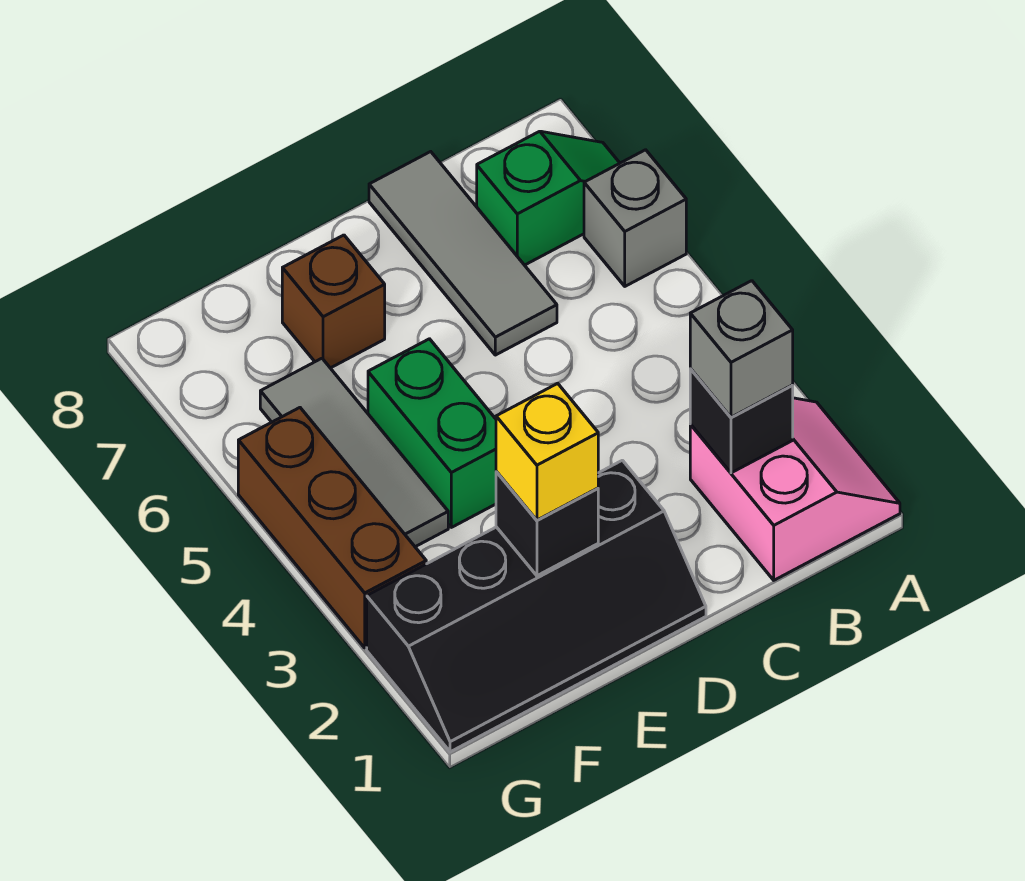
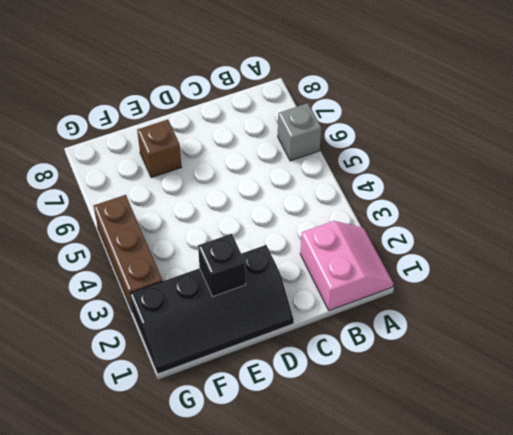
none -> green 1x2 slope [477,131,620,265]
none -> grey 1x3 tile [369,152,557,355]
none -> green 1x2 brick [368,339,496,527]

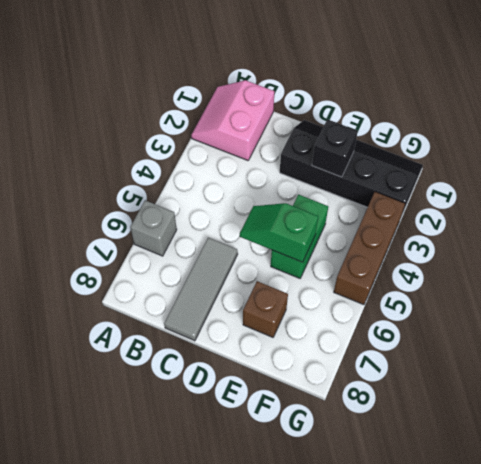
green 1x2 slope [240,203,318,262] -> green 1x2 slope moved to [477,131,620,265]
none -> grey 1x3 tile [260,358,448,547]
none -> black 1x1 brick [690,369,793,473]
none -> grey 1x1 brick [690,281,793,417]

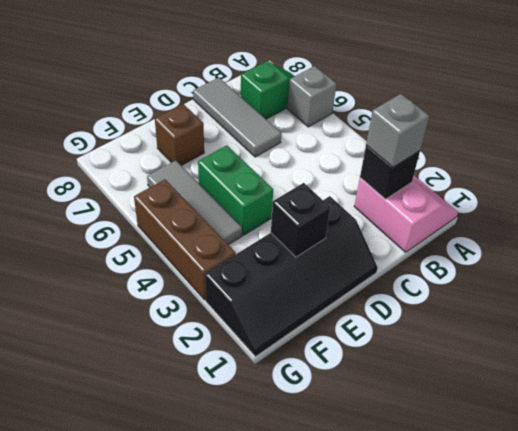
none -> yellow 1x1 brick [496,383,598,520]

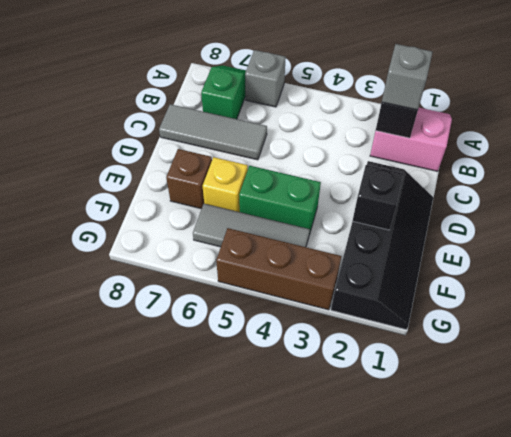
yellow 1x1 brick [203,157,248,212] -> yellow 1x1 brick moved to [496,383,598,520]

